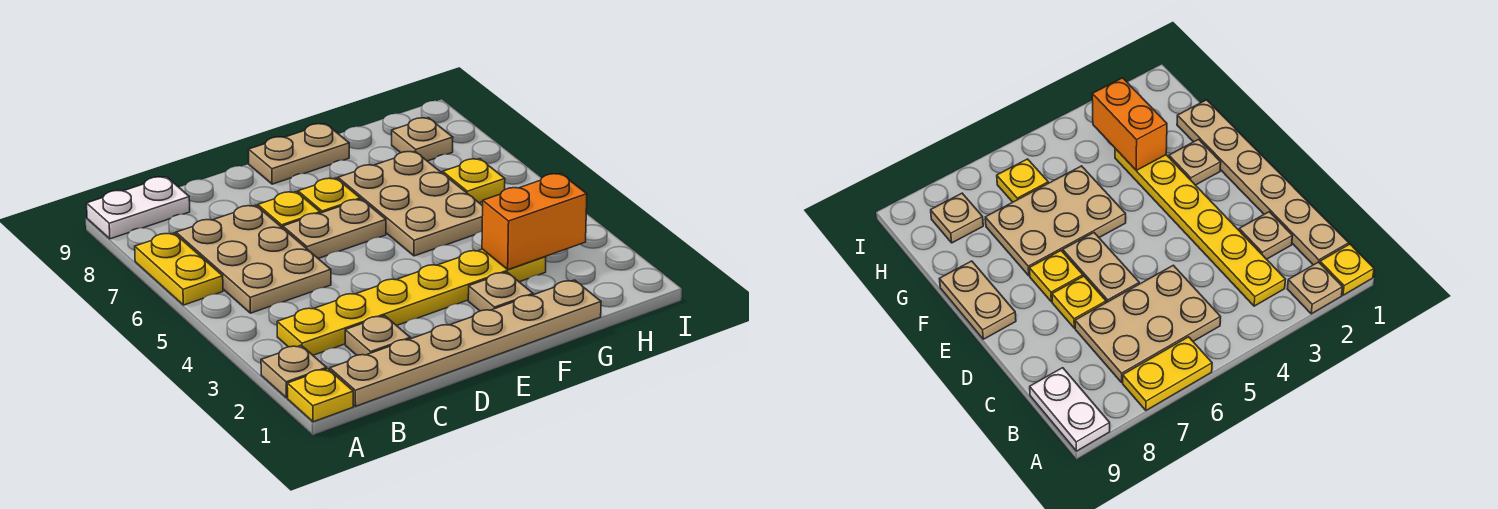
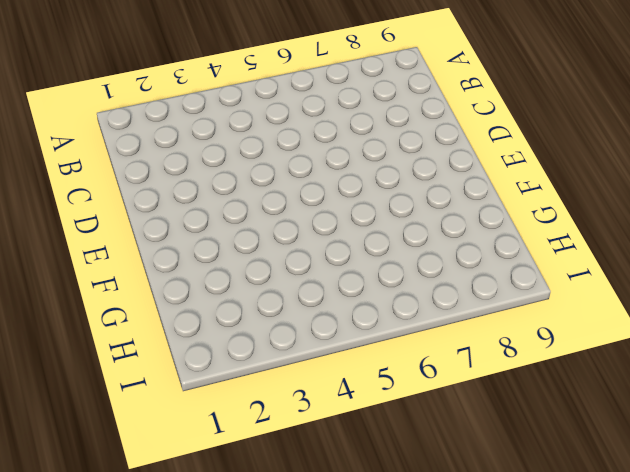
none -> yellow 1x1 plate [287,369,353,422]
none -> tan 1x1 plate [261,345,327,398]
none -> yellow 1x2 plate [135,233,223,305]

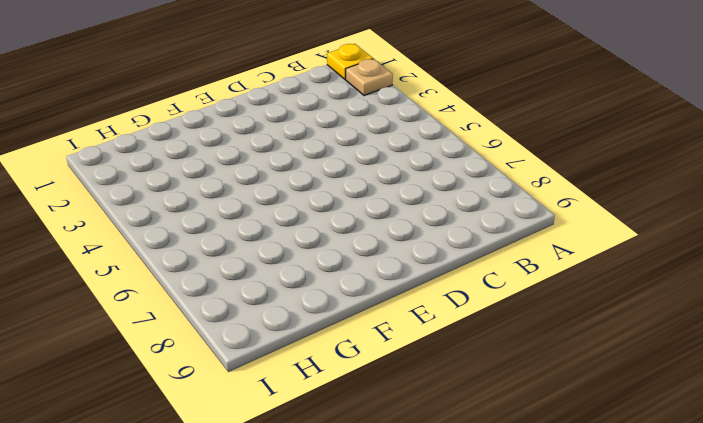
none -> yellow 1x2 plate [135,233,223,305]
none -> white 1x2 plate [87,177,190,239]
none -> tan 1x6 plate [330,280,601,406]

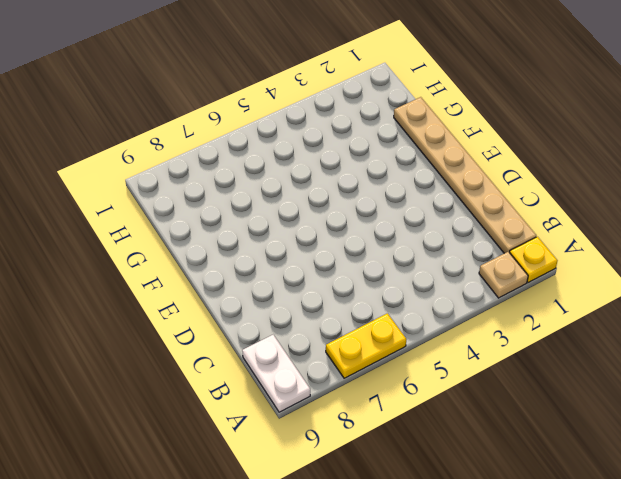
none -> yellow 1x6 plate [277,249,546,355]
none -> tan 2x3 plate [176,205,331,313]
none -> tan 1x1 plate [345,316,410,355]

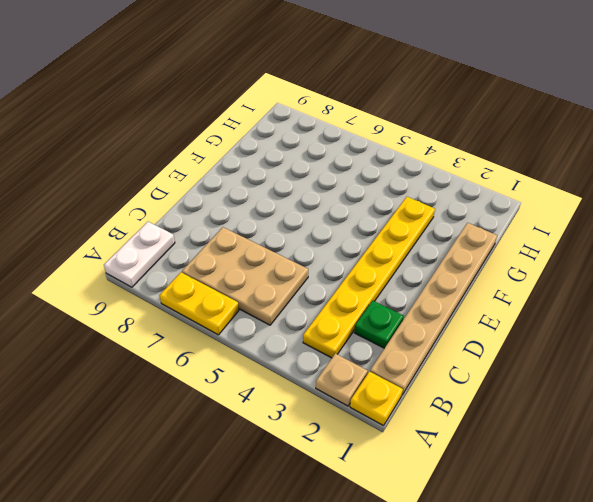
green 1x1 plate [355,301,404,348] -> tan 1x1 plate [345,316,410,355]
none -> tan 1x2 plate [283,199,386,258]
none -> yellow 1x1 plate [258,192,320,228]
none -> yellow 1x1 plate [298,178,360,213]

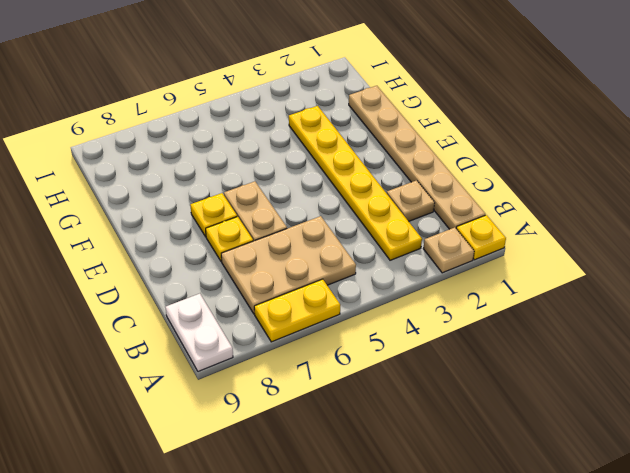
none -> tan 1x2 plate [249,124,349,184]
none -> tan 1x1 plate [468,272,533,311]
none -> tan 2x3 plate [338,151,483,256]

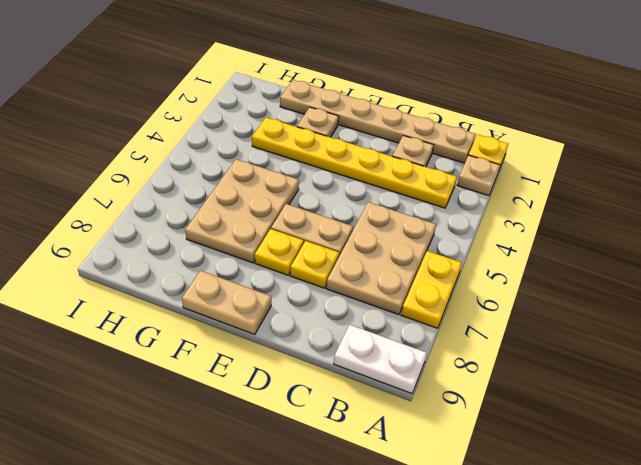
none -> yellow 1x1 plate [443,159,505,203]
none -> tan 1x1 plate [392,118,453,161]
none -> orange 1x2 brick [482,173,587,270]

